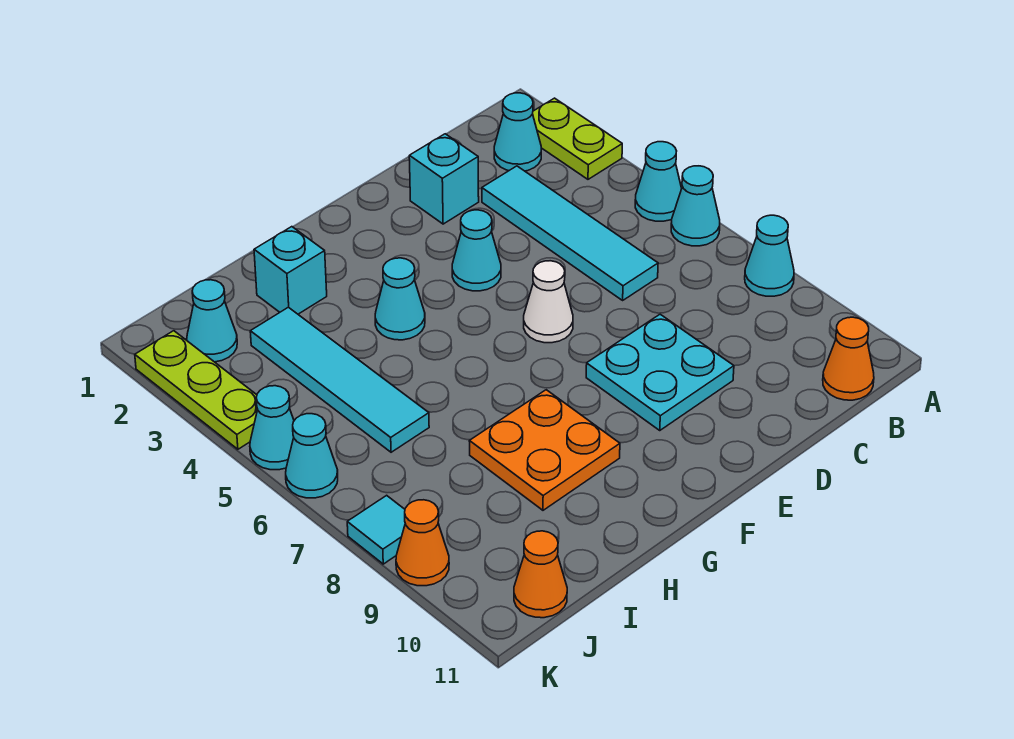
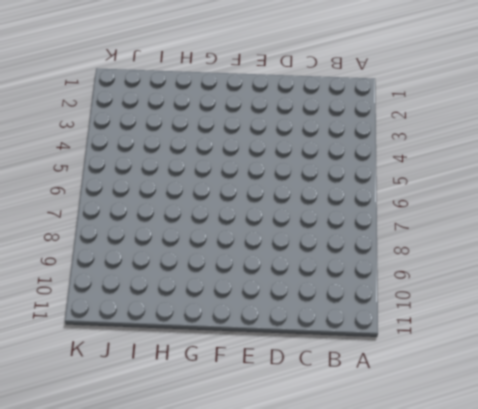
none -> lime 1x2 plate [533,98,622,179]
none -> cyan 1x1 cone [635,142,682,221]
none -> cyan 1x1 cone [671,166,720,246]

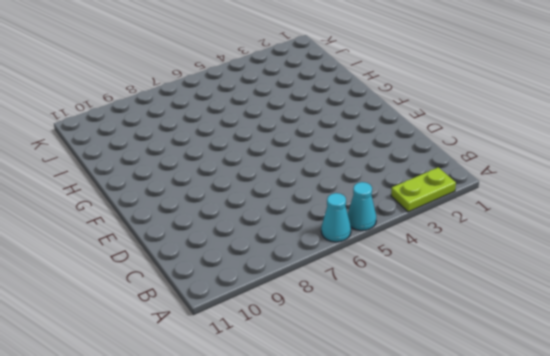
none -> cyan 1x1 cone [745,215,794,296]
none -> cyan 1x1 cone [494,93,541,171]
none -> orange 1x1 cone [823,317,874,400]

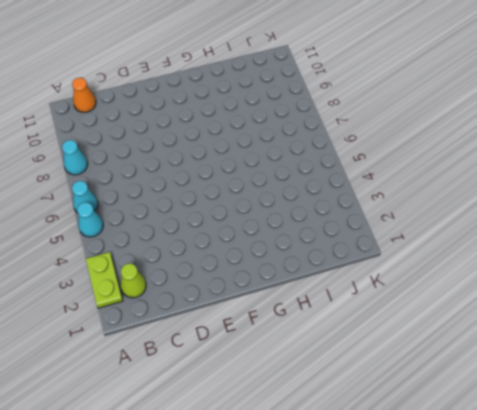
lime 1x1 cone [120,264,146,298] -> cyan 1x1 cone [494,93,541,171]
none -> cyan 1x4 tile [482,166,658,300]
none -> cyan 1x1 brick [409,134,479,224]
none -> cyan 2x2 plate [586,314,734,430]

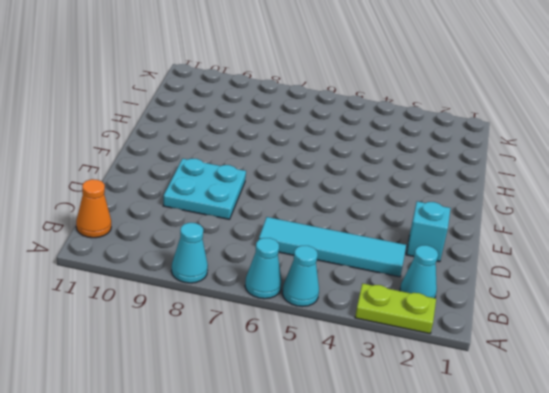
none -> cyan 1x1 cone [452,210,501,291]
none -> white 1x1 cone [524,261,573,343]
none -> cyan 1x1 cone [375,258,425,340]

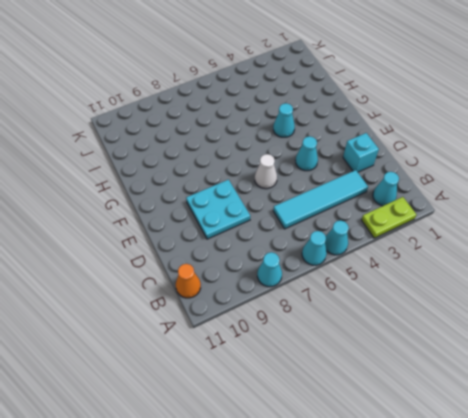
none -> orange 2x2 plate [469,390,620,510]
none -> cyan 1x1 brick [254,227,327,314]
none -> cyan 1x4 tile [250,307,429,452]

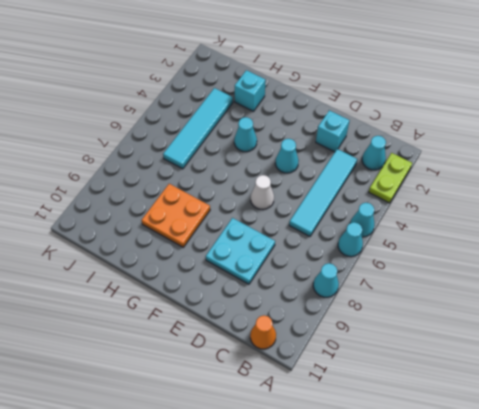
none -> cyan 1x1 cone [187,280,237,362]
none -> orange 1x1 cone [514,531,567,618]
none -> lime 1x3 plate [135,331,258,449]

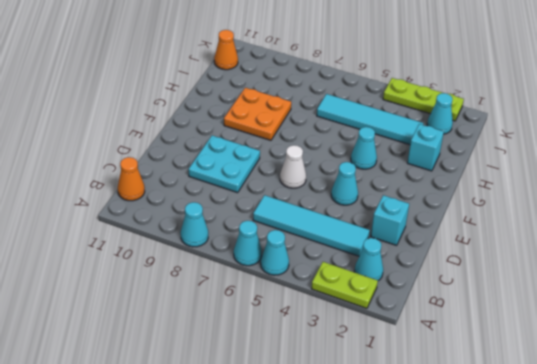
none -> cyan 1x1 cone [250,386,294,470]
none -> cyan 1x1 cone [286,414,338,498]
none -> cyan 1x1 tile [347,495,405,564]

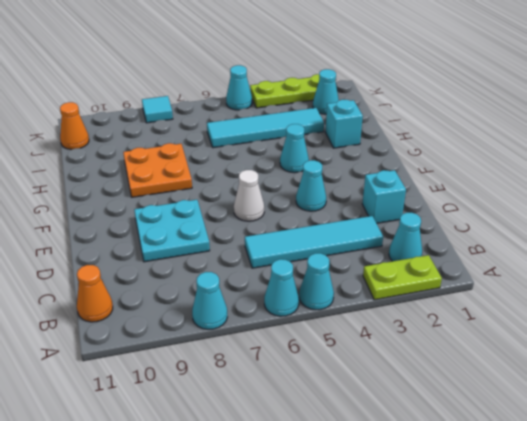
none -> cyan 1x1 cone [286,414,338,498]
none -> orange 1x1 cone [396,500,449,586]

